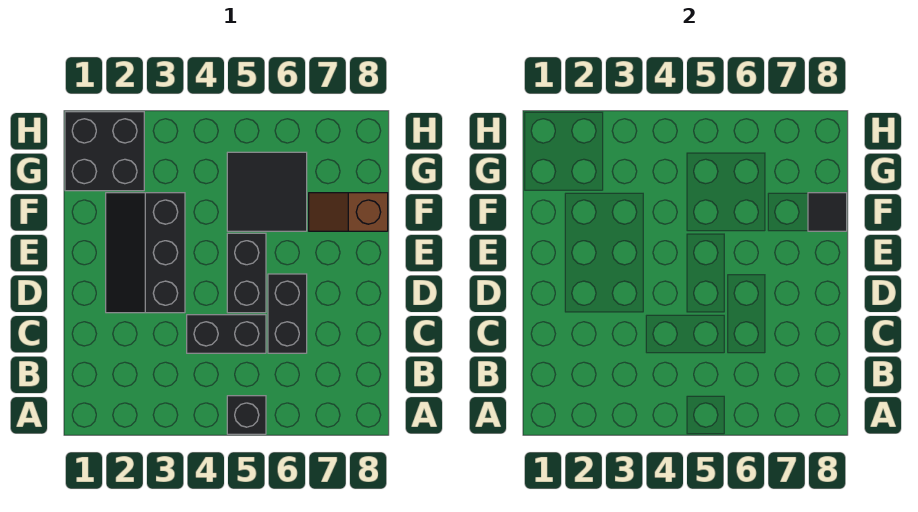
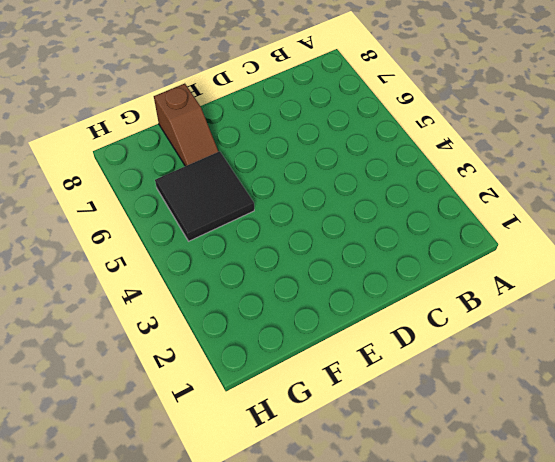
none -> black 1x1 brick [227,396,266,434]
none -> black 1x2 brick [187,315,266,353]

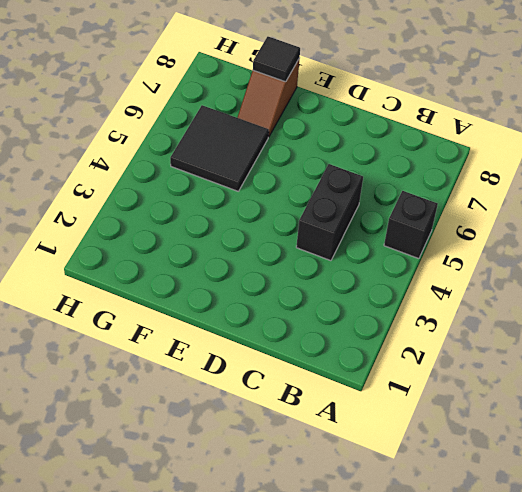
none -> black 1x2 brick [268,274,307,353]
none -> black 2x3 slope [106,193,185,313]

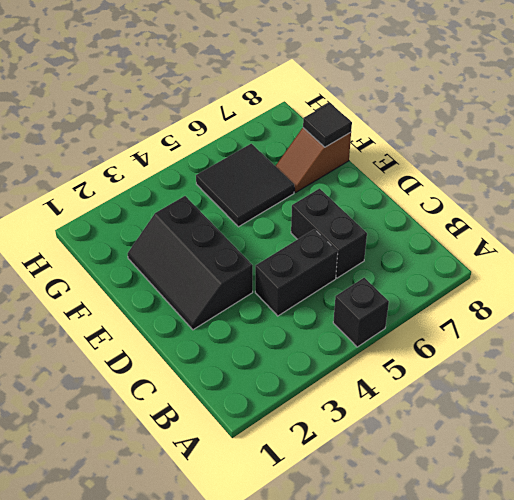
none -> black 1x2 brick [227,233,266,313]
none -> black 2x2 brick [65,112,144,191]

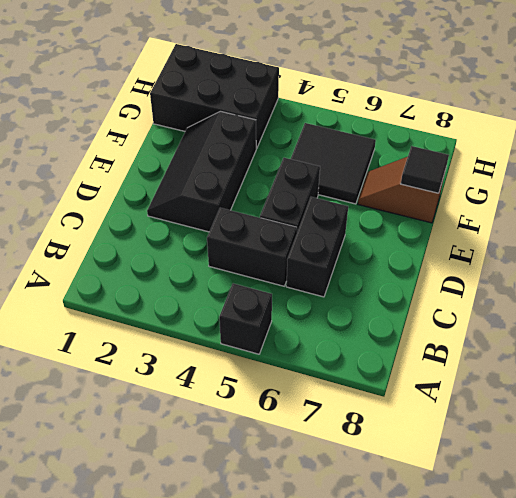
black 2x3 brick [150,44,279,149] -> black 2x2 brick [65,112,144,191]

